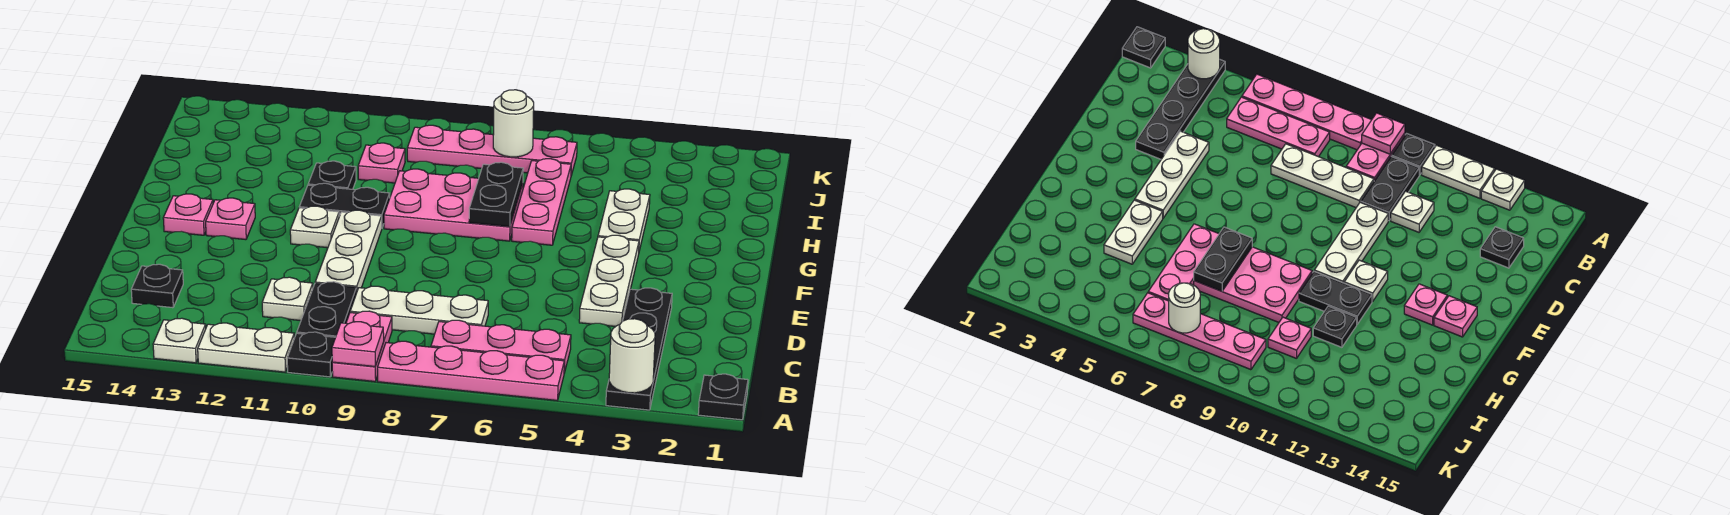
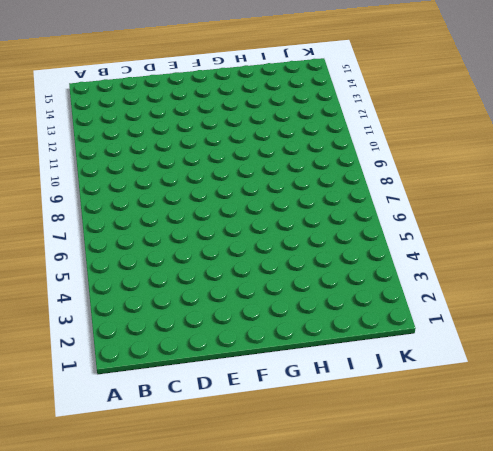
none -> black 1x1 plate [698,374,748,420]
none -> black 1x4 plate [606,288,672,410]
none -> pink 1x4 plate [378,341,564,400]

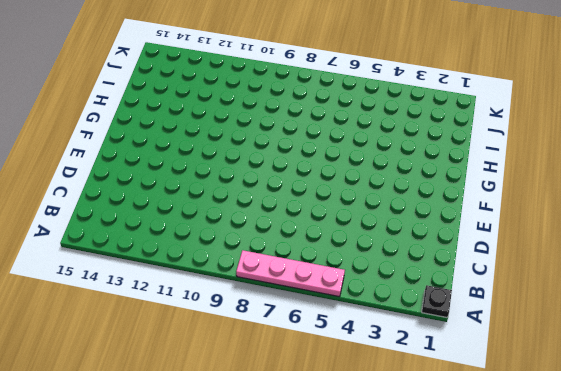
none -> black 1x4 plate [606,288,672,410]
none -> pink 1x2 plate [332,311,392,382]
none -> black 1x1 plate [287,332,335,377]

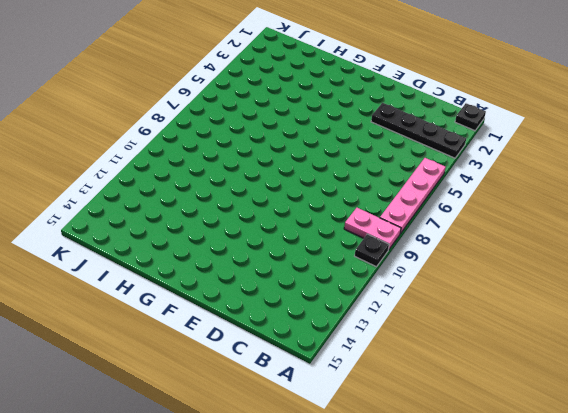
none -> white 1x2 plate [198,323,294,372]
none -> white 1x1 plate [153,318,206,363]
none -> pink 1x3 plate [431,320,571,373]

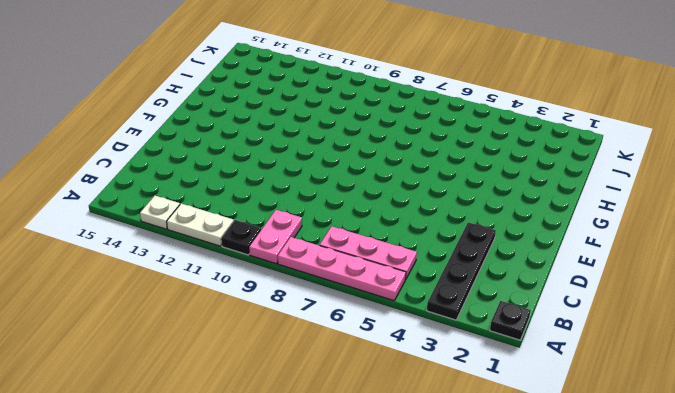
none -> black 1x2 plate [297,282,357,337]
none -> white 1x3 plate [350,286,488,334]
none -> white 1x1 plate [262,277,313,321]

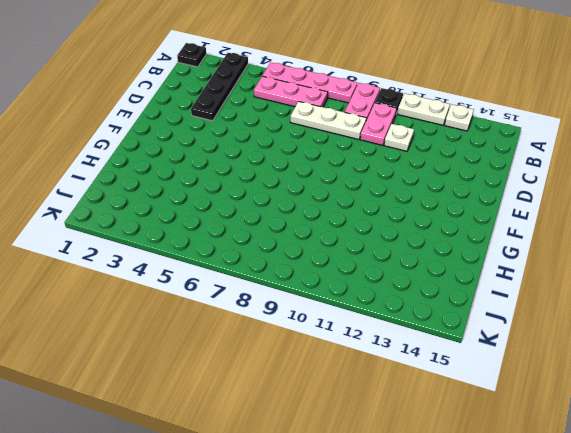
pink 1x2 plate [360,103,397,145] -> black 1x2 plate [297,282,357,337]
none -> black 1x1 plate [131,264,183,308]
none -> white 1x3 plate [579,235,639,327]
none -> white 1x3 plate [315,210,382,291]

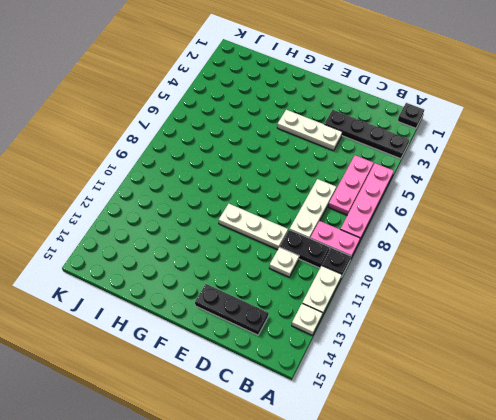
black 1x3 plate [195,284,269,335] -> black 1x1 plate [131,264,183,308]
none -> white 1x1 plate [290,206,339,248]
none -> pink 1x1 plate [206,198,255,240]
none -> pink 1x1 plate [163,194,213,235]

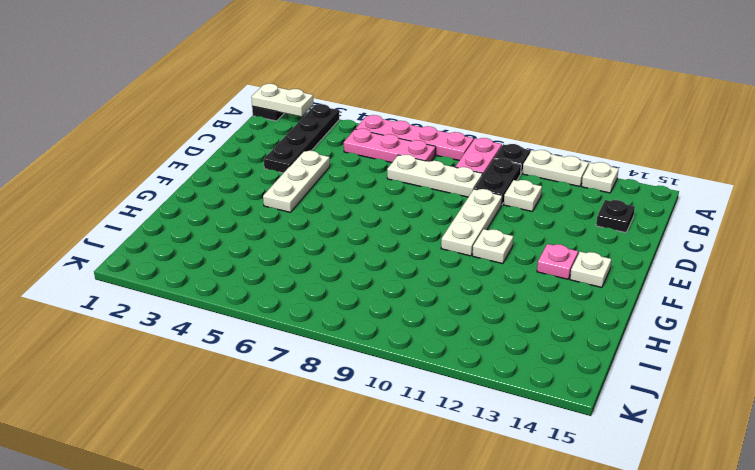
white 1x2 plate [251,84,313,117] -> white 1x2 plate turned to [598,189,650,251]
white 1x1 plate [570,252,611,287] -> pink 1x1 plate [163,194,213,235]
none -> pink 1x3 plate [512,159,571,245]
none -> pink 2x3 plate [384,169,523,241]
none -> black 1x2 plate [299,183,390,227]

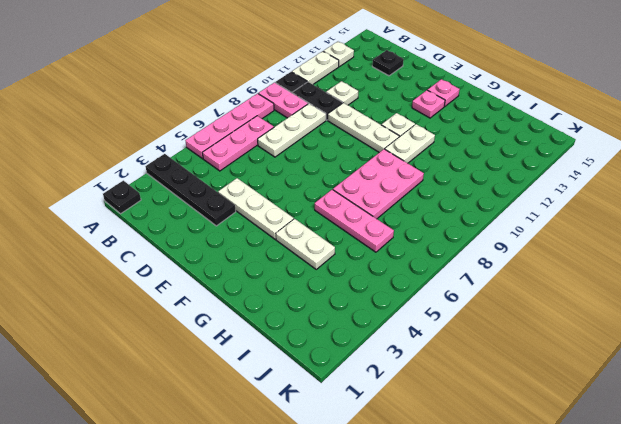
white 1x2 plate [385,124,435,163] -> black 1x2 plate [299,183,390,227]
none -> black 1x1 plate [308,161,356,189]
none -> pink 1x1 plate [358,143,405,183]
none -> pink 1x4 plate [407,125,577,176]

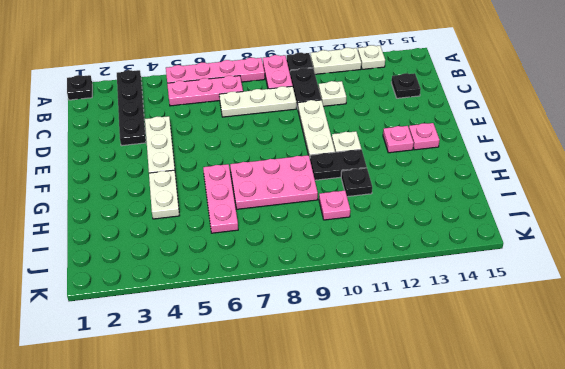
none -> pink 1x4 plate [407,125,577,176]
none -> white 1x1 round brick [609,319,655,393]
none -> pink 1x1 plate [332,322,384,367]

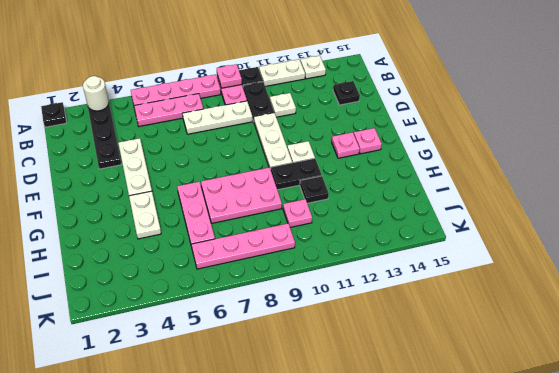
none -> black 1x2 plate [469,162,523,227]
none -> white 1x1 round brick [493,90,534,157]

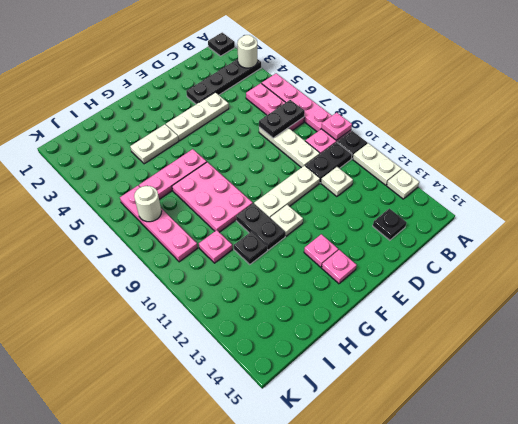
black 1x2 plate [259,100,305,138] -> black 1x2 plate moved to [469,162,523,227]

